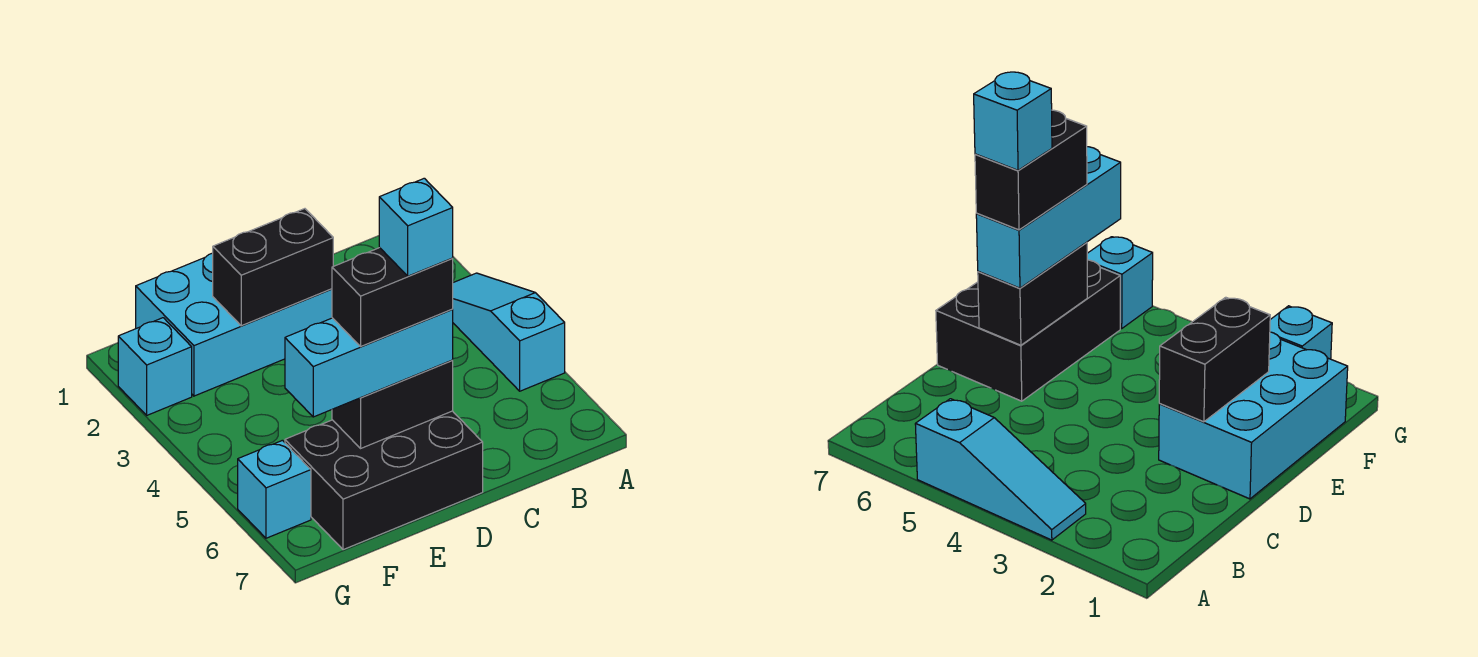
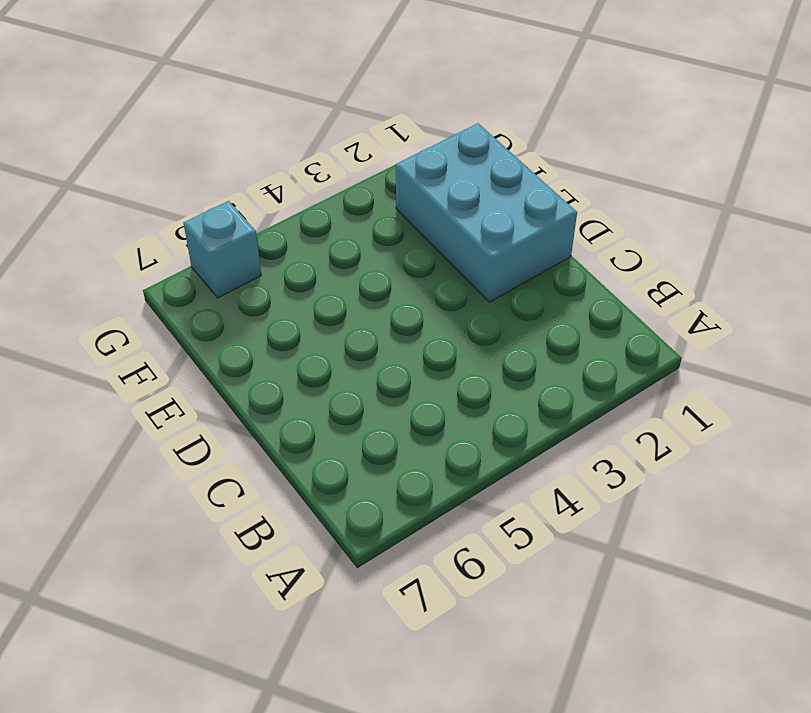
none -> cyan 1x3 slope [452,273,565,391]
none -> black 2x3 brick [285,411,483,550]

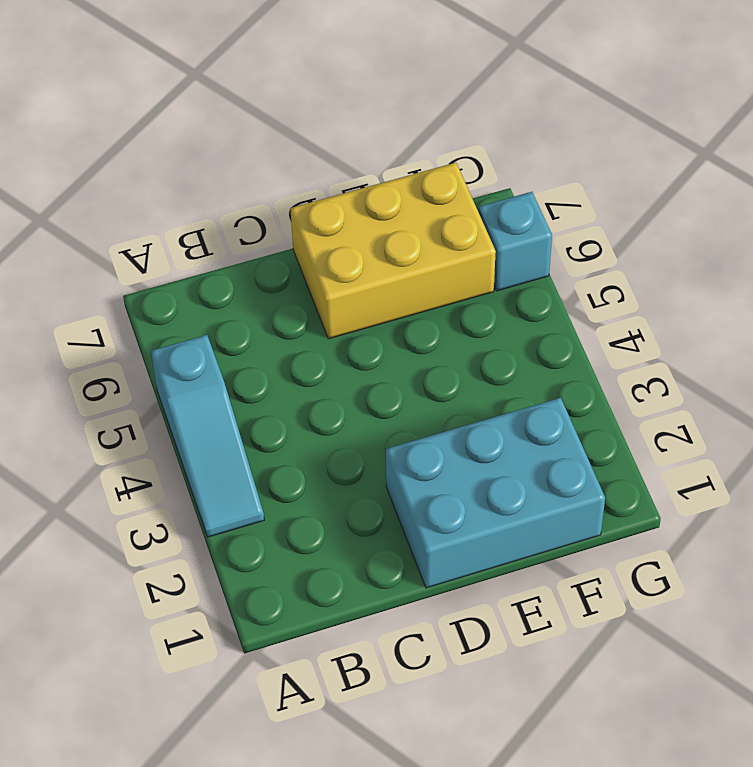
yellow 2x3 brick [290,163,496,339] -> black 2x3 brick [285,411,483,550]
none -> cyan 1x1 brick [118,318,192,415]
none -> black 1x2 brick [213,209,333,326]

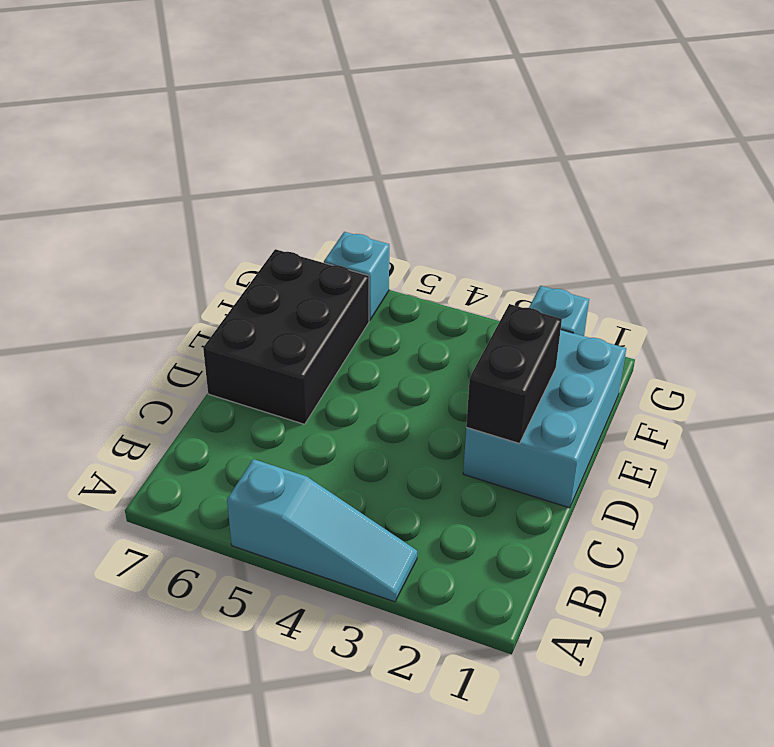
none -> black 1x2 brick [332,360,453,448]
none -> cyan 1x3 brick [285,309,453,417]

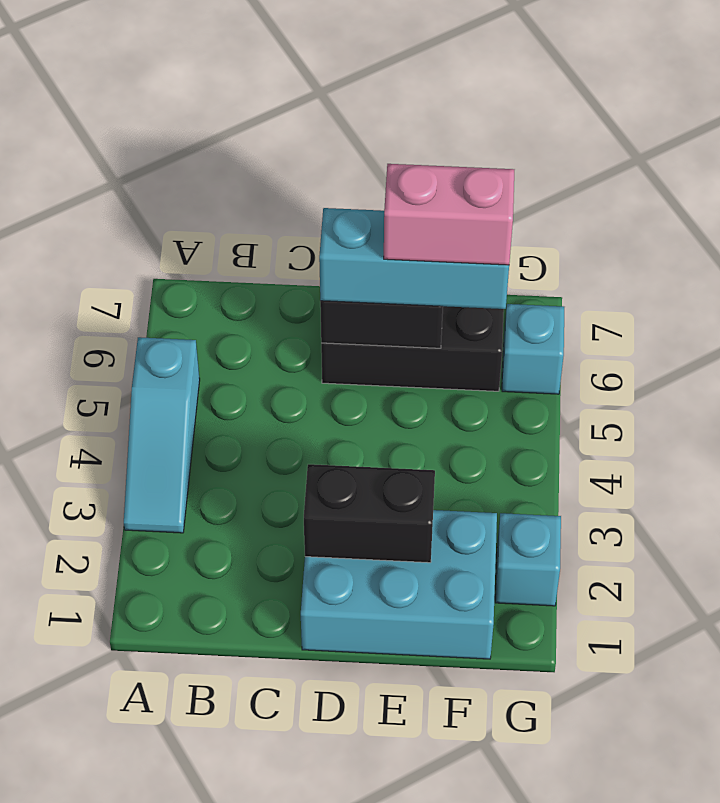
pink 1x2 brick [384,164,514,265] -> black 1x2 brick [332,248,453,346]
none -> cyan 1x1 brick [379,178,453,276]

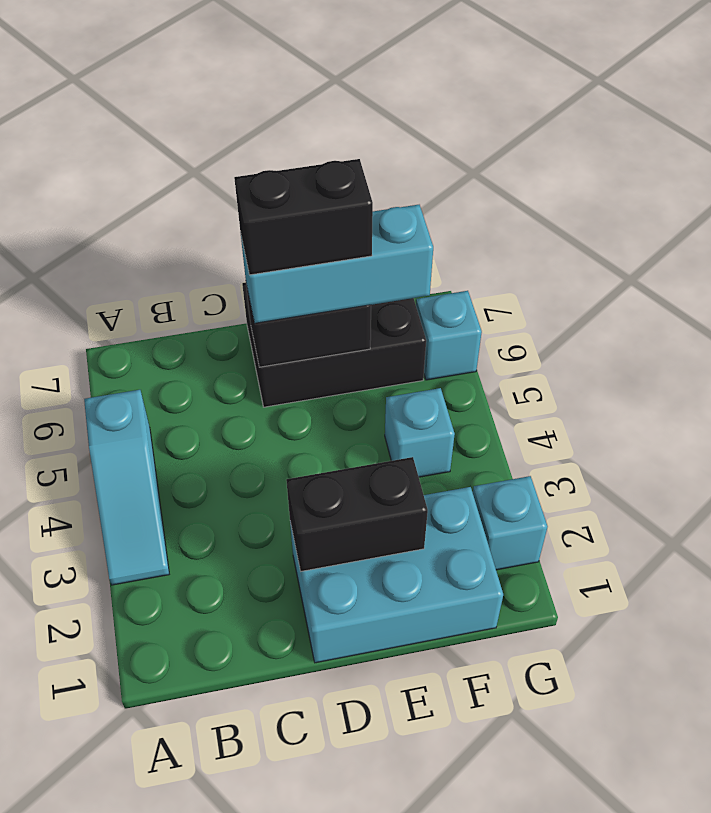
cyan 1x1 brick [385,388,455,477] -> cyan 1x1 brick moved to [379,178,453,276]

